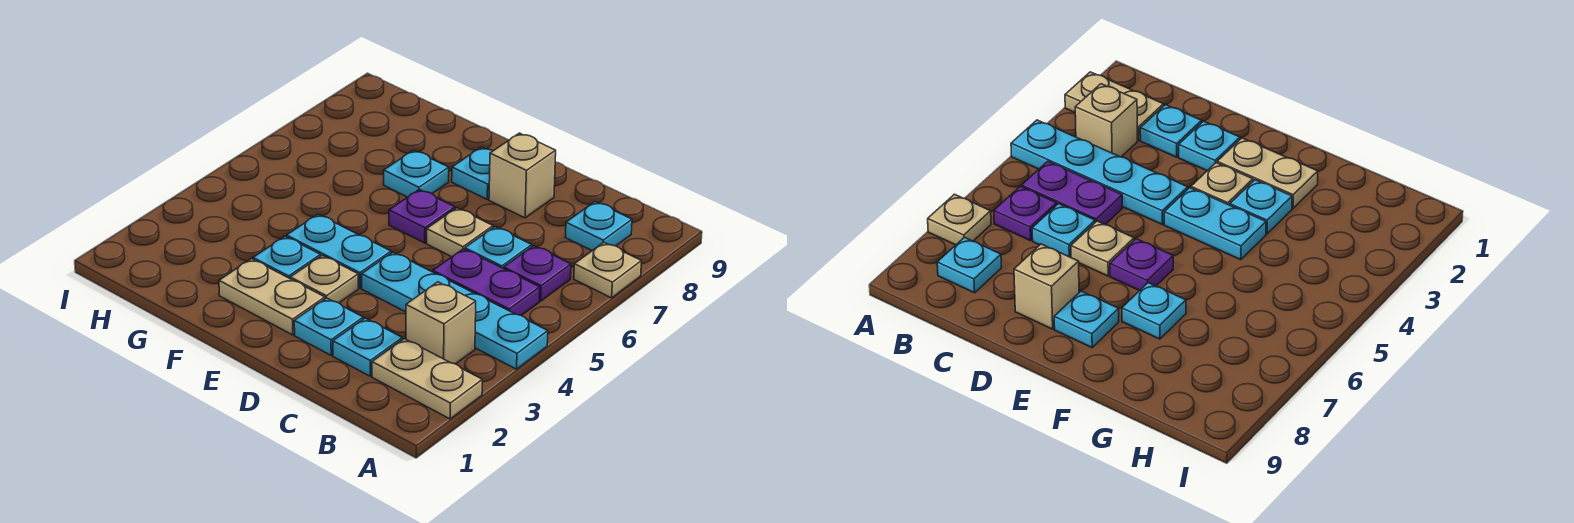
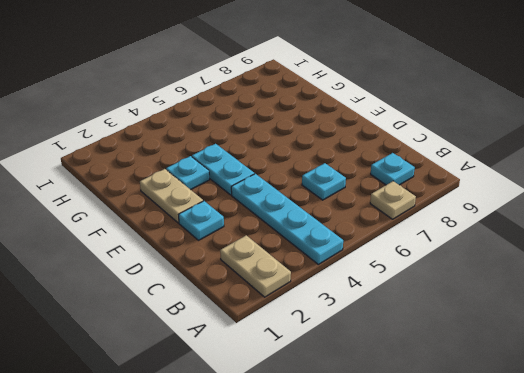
none -> tan 1x1 brick [406,282,476,364]
none -> purple 1x2 plate [433,249,540,316]
none -> purple 1x1 plate [504,246,571,301]

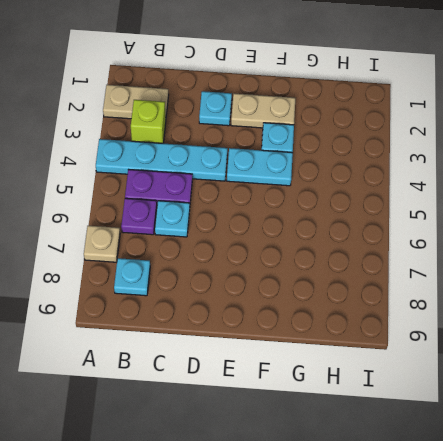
lime 1x1 brick [131,100,166,143] -> tan 1x1 brick [406,282,476,364]
none -> cyan 1x1 plate [333,318,402,376]
none -> tan 1x1 plate [427,208,493,257]
none -> tan 1x1 brick [489,133,556,218]

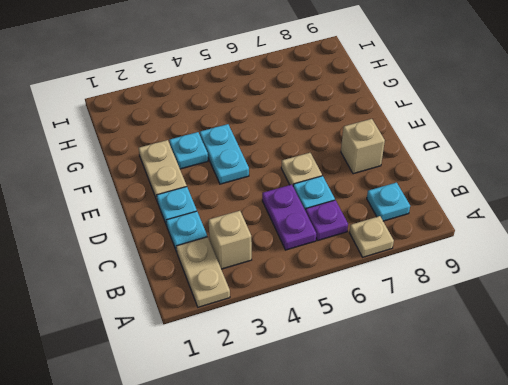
none -> cyan 1x4 plate [362,252,548,369]
none -> tan 1x1 plate [290,255,358,303]
none -> purple 1x1 plate [389,189,455,243]

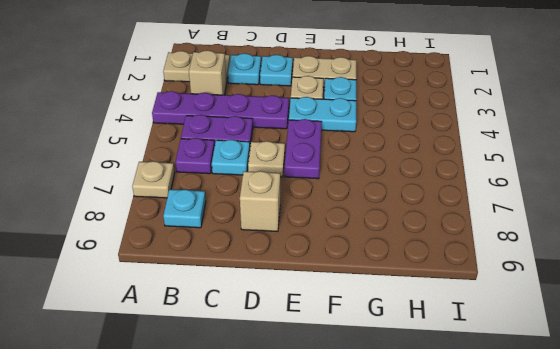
purple 1x4 plate [152,91,289,129] -> cyan 1x4 plate [362,252,548,369]
purple 1x2 plate [285,119,322,179] -> purple 1x1 plate [389,189,455,243]
none -> cyan 1x1 plate [452,147,493,199]
none -> cyan 1x1 plate [384,150,449,197]

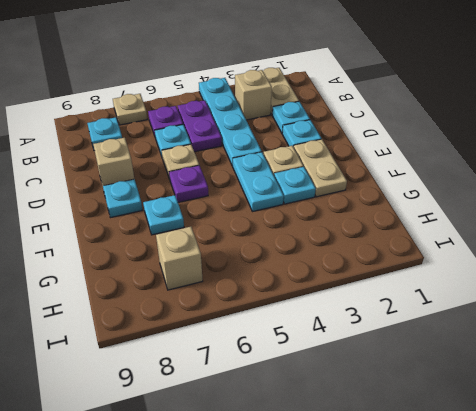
tan 1x1 brick [156,227,203,290] -> none

